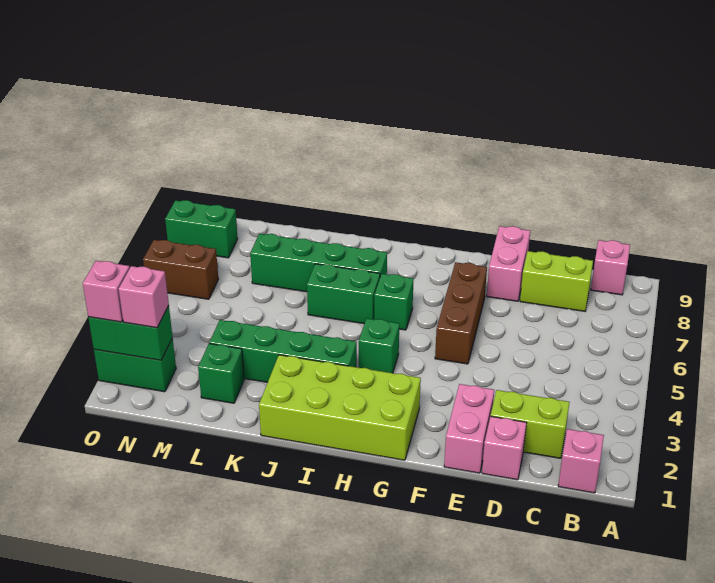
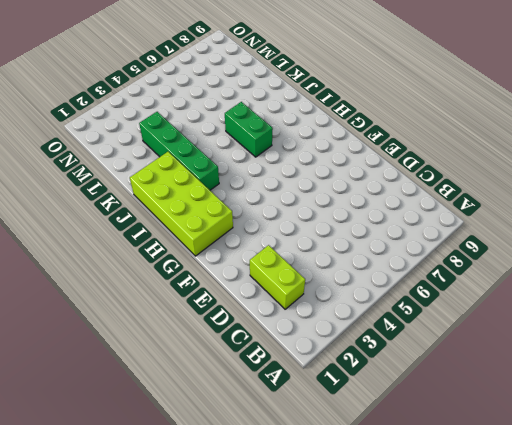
none -> pink 1x1 brick [558,429,604,493]
none -> pink 1x1 brick [591,240,630,295]
none -> lime 1x2 brick [520,251,593,311]

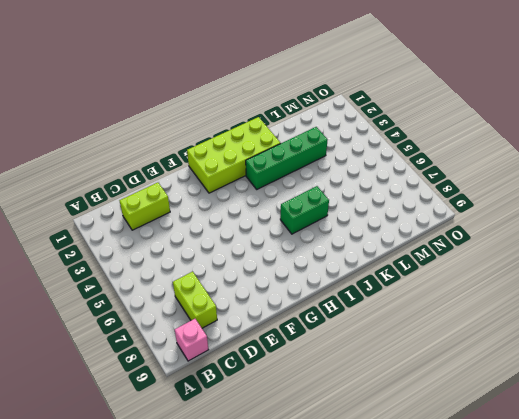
lime 1x2 brick [173,272,217,328] -> lime 1x2 brick turned to [520,251,593,311]
none -> pink 1x1 brick [558,429,604,493]
none -> pink 1x1 brick [482,416,526,480]
none -> pink 1x2 brick [444,384,494,473]

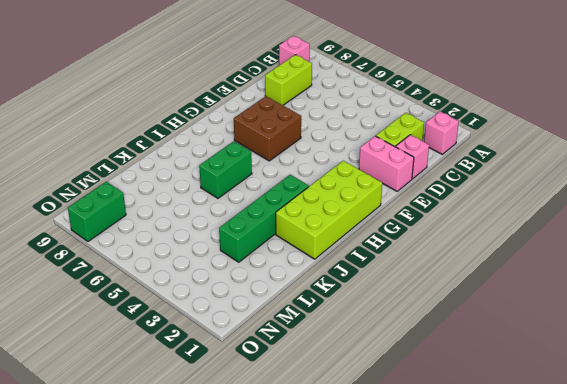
brown 2x2 brick [234,96,301,161] -> brown 1x3 brick [435,262,487,364]
none -> pink 1x2 brick [487,226,530,301]
none -> green 1x1 brick [359,318,399,373]
none -> green 1x1 brick [374,274,414,330]

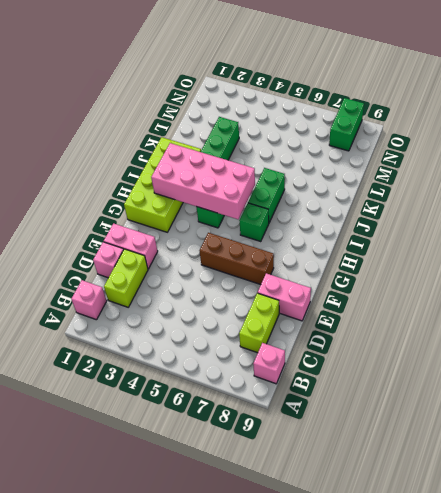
pink 2x4 brick [151,143,255,219] -> none
none -> green 1x4 brick [250,234,387,292]
none -> green 1x1 brick [198,344,244,403]
none -> green 1x2 brick [94,338,176,392]

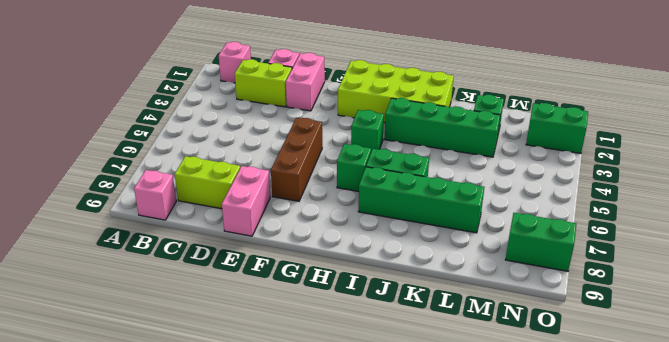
none -> brown 1x2 brick [143,240,218,299]
none -> green 1x2 brick [88,305,172,360]
none -> pink 1x1 brick [119,266,169,328]

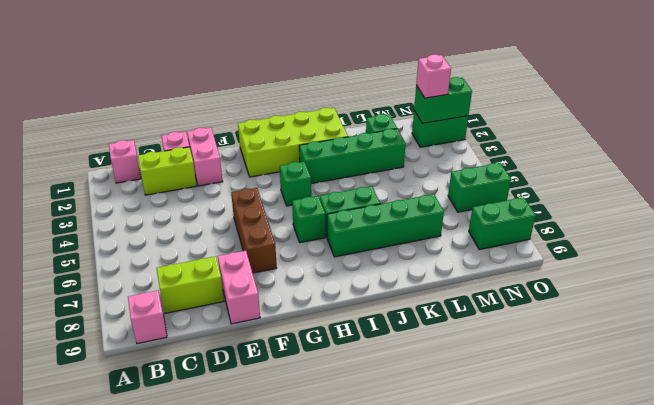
green 1x2 brick [448,163,511,212] -> brown 1x2 brick [143,240,218,299]
none -> pink 1x1 brick [83,261,130,322]

